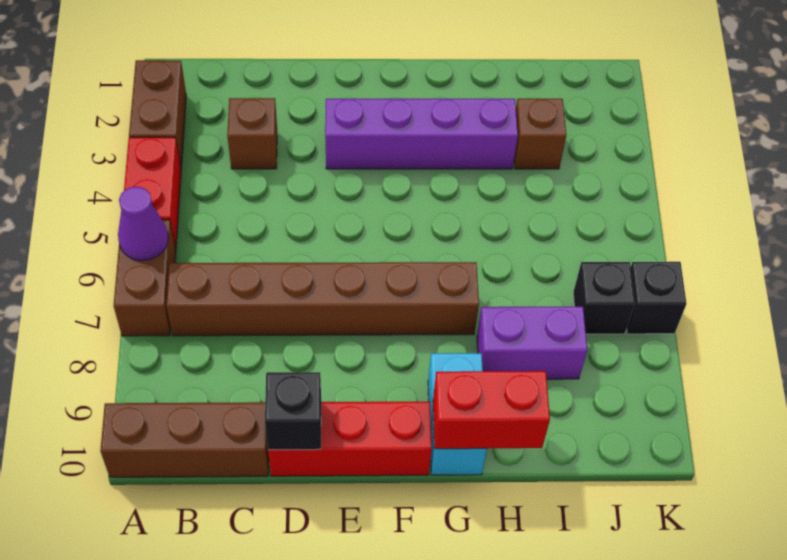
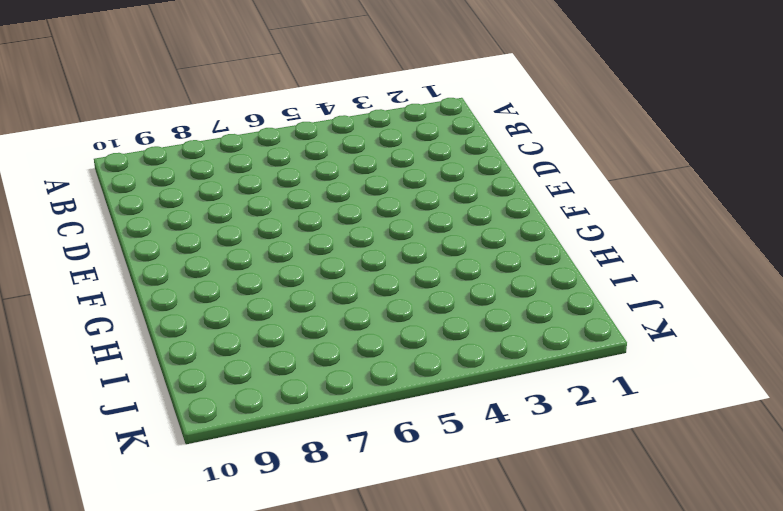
none -> brown 1x2 brick [129,60,186,168]
none -> red 1x2 brick [124,137,181,249]
none -> brown 1x2 brick [114,220,176,336]

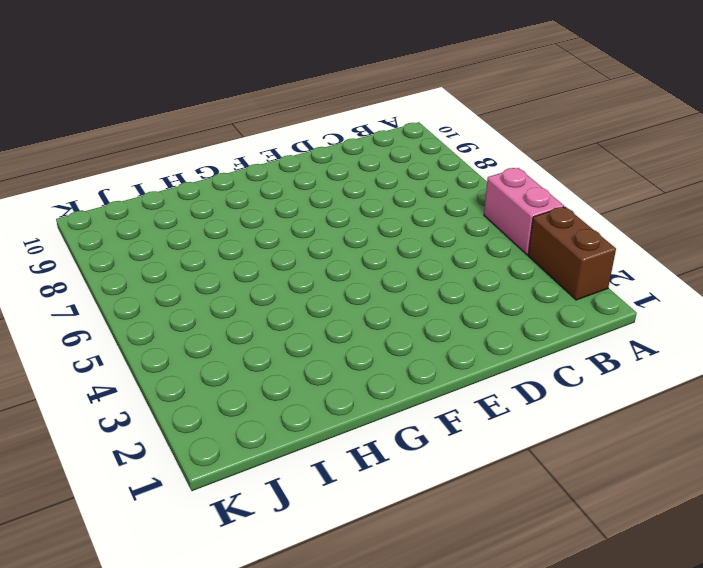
pink 1x2 brick [484,168,564,255] -> red 1x2 brick [124,137,181,249]
none -> brown 1x2 brick [114,220,176,336]
none -> brown 1x3 brick [100,402,269,477]
none -> brown 1x6 brick [166,262,479,336]

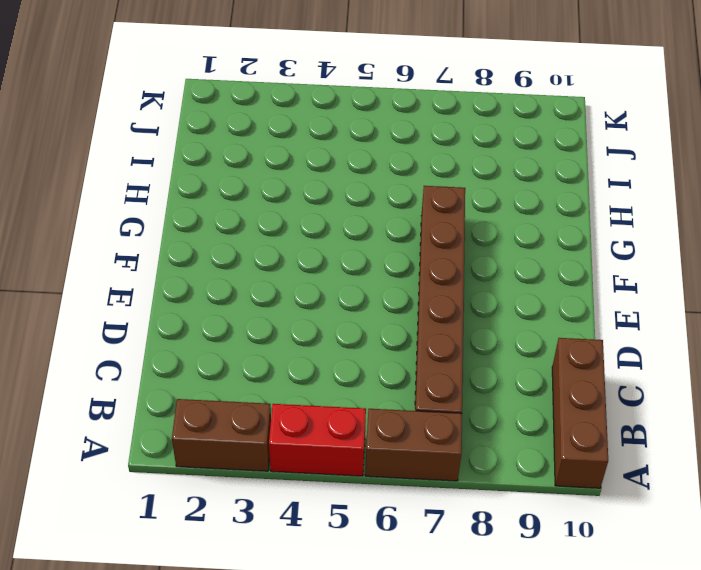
none -> brown 1x1 brick [227,98,277,169]
none -> red 1x3 brick [268,402,432,476]
none -> purple 1x4 brick [325,99,518,169]

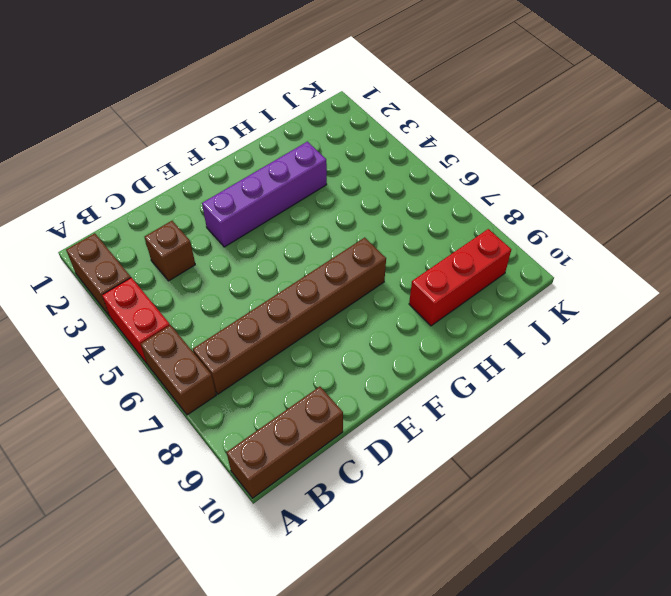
red 1x3 brick [409,229,511,326] -> red 1x3 brick moved to [268,402,432,476]
none -> cyan 1x2 brick [428,353,487,475]
none -> purple 1x2 brick [477,307,587,379]
none -> brown 1x1 brick [514,99,566,169]

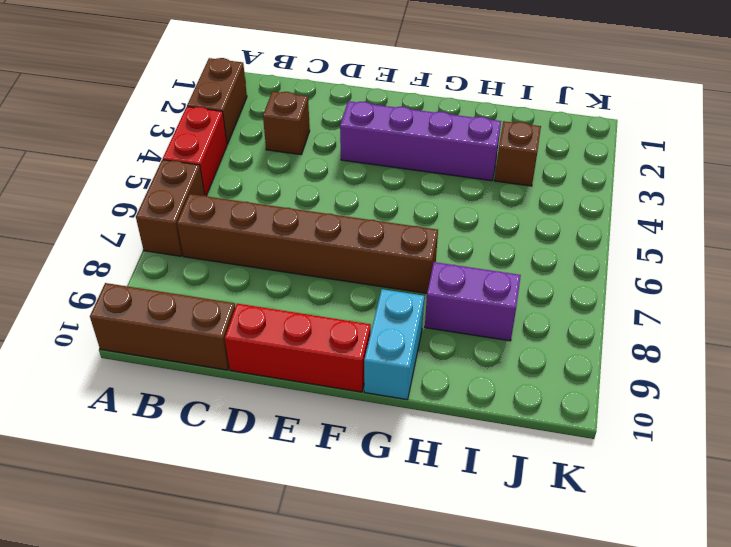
none -> black 1x1 brick [573,262,635,334]
none -> black 1x1 brick [627,262,686,334]
none -> purple 1x1 cone [118,186,168,261]

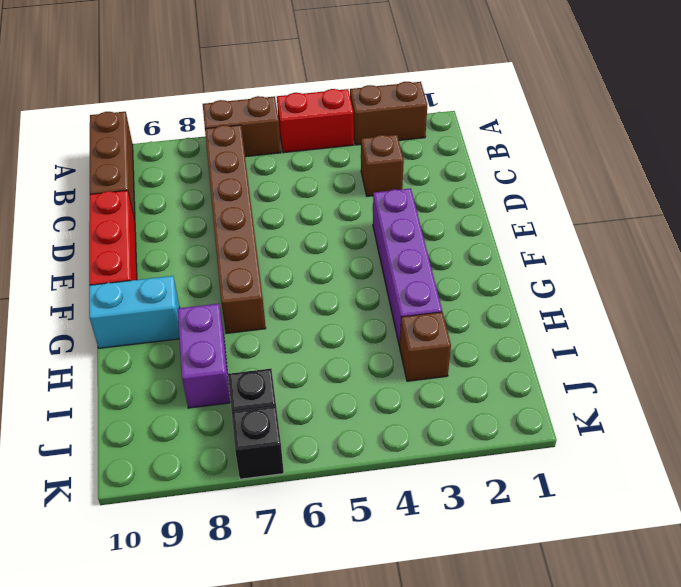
none -> purple 1x1 cone [118,186,168,261]
none -> black 1x1 brick [265,372,321,450]
none -> red 1x2 brick [433,371,550,449]

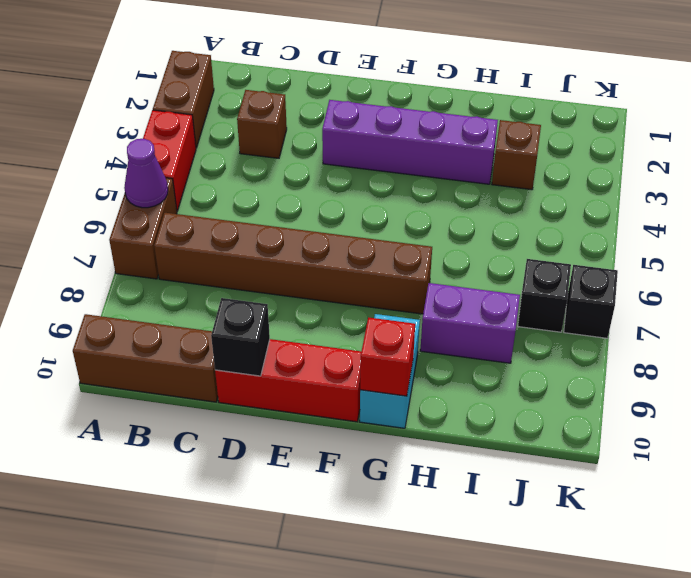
red 1x1 brick [360,317,415,396] -> red 1x2 brick [433,371,550,449]

